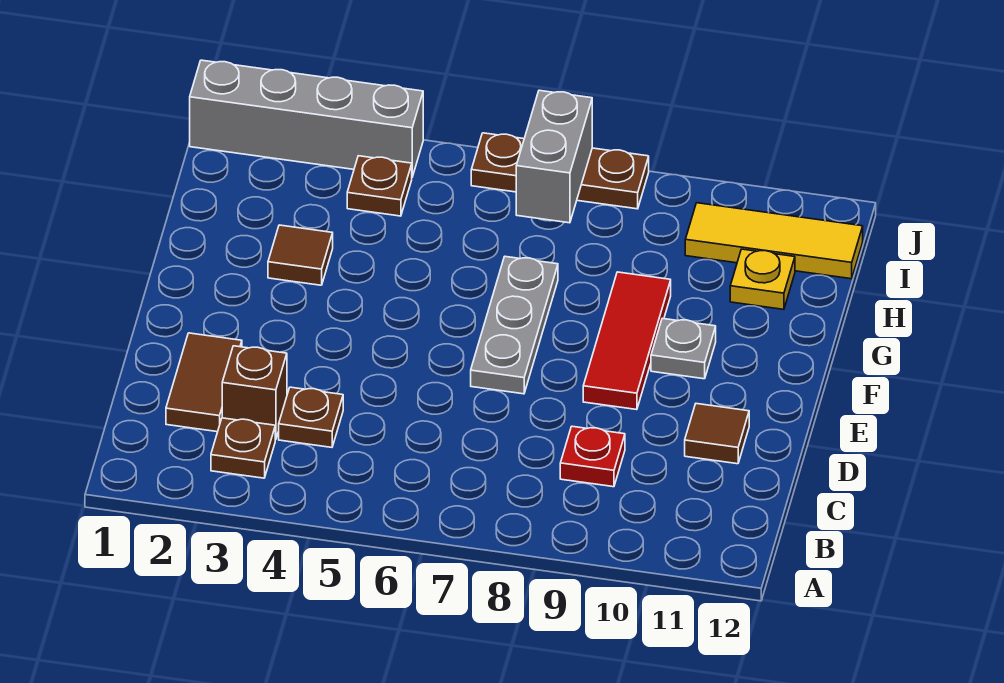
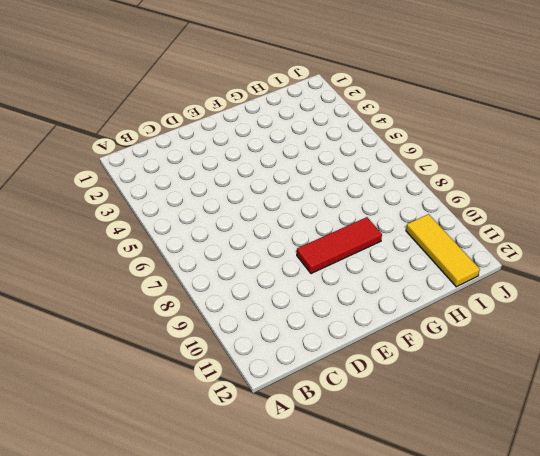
none -> brown 1x1 plate [211,418,275,478]
none -> brown 1x2 tile [166,333,242,432]
none -> brown 1x1 brick [222,346,287,440]

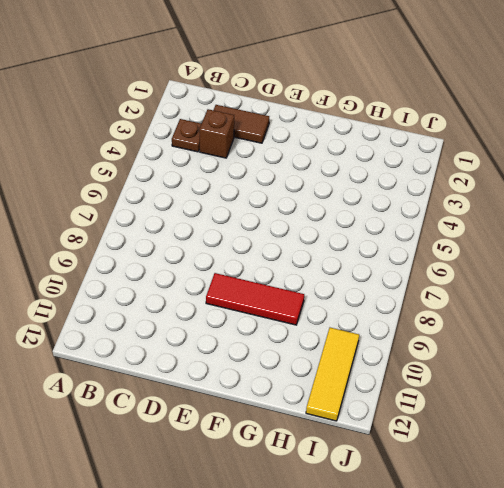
none -> brown 1x1 plate [279,387,343,447]
none -> red 1x1 plate [560,426,625,487]
none -> brown 1x1 tile [685,404,749,464]

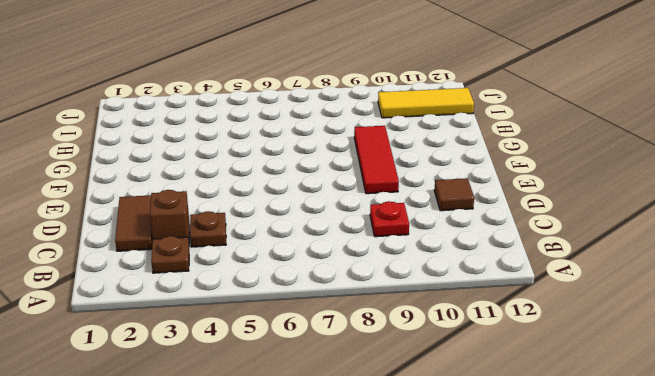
none -> grey 1x3 plate [471,257,558,394]
none -> grey 1x1 plate [651,318,716,379]
none -> brown 1x1 tile [268,225,333,285]

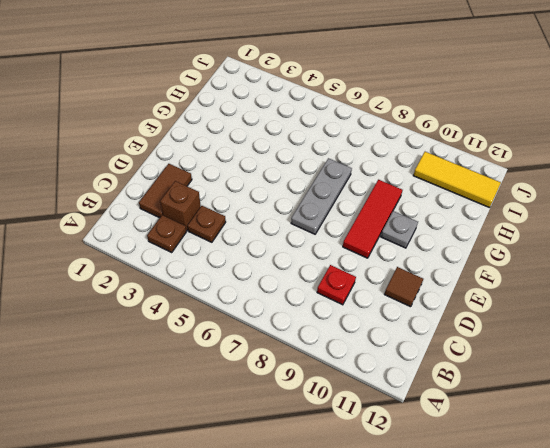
none -> brown 1x1 tile [268,225,333,285]
none -> yellow 1x1 plate [730,249,795,309]
none -> brown 1x1 plate [347,156,412,216]

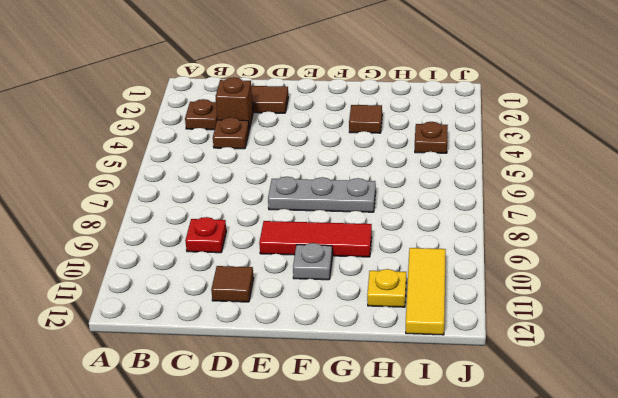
none -> grey 1x4 brick [190,60,423,177]
none -> brown 1x3 plate [471,133,649,209]
none -> grey 1x2 brick [516,90,592,223]

